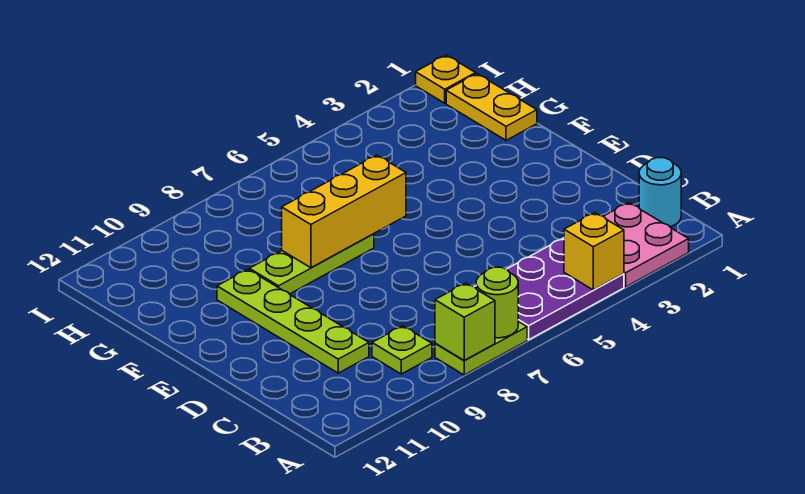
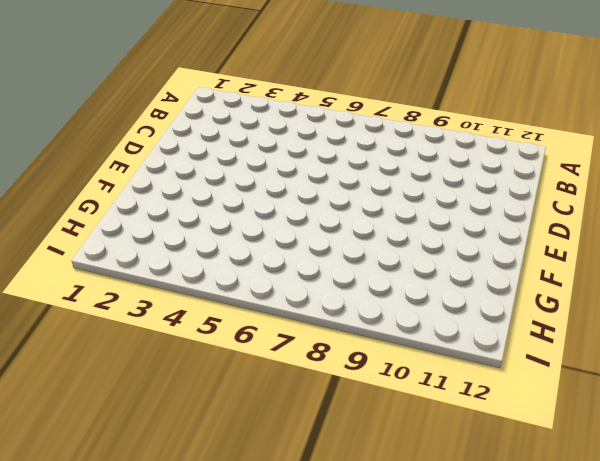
none -> pink 2x2 plate [603,202,689,287]
none -> purple 2x3 plate [475,238,624,340]
none -> lime 1x2 plate [435,321,527,375]

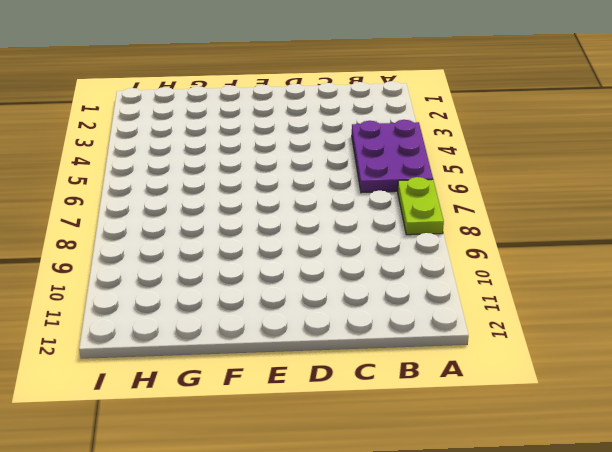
none -> pink 2x2 plate [603,202,689,287]
none -> cyan 1x1 round brick [639,158,681,227]
none -> lime 1x1 plate [372,326,432,374]

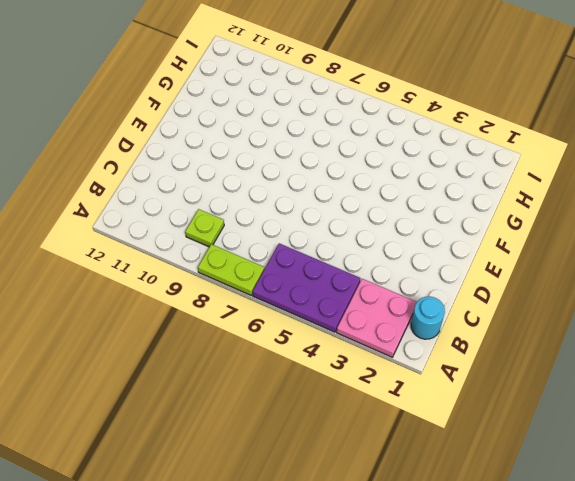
none -> lime 1x4 plate [217,269,369,373]
none -> lime 1x3 plate [249,234,374,294]
none -> yellow 1x2 plate [446,74,537,140]

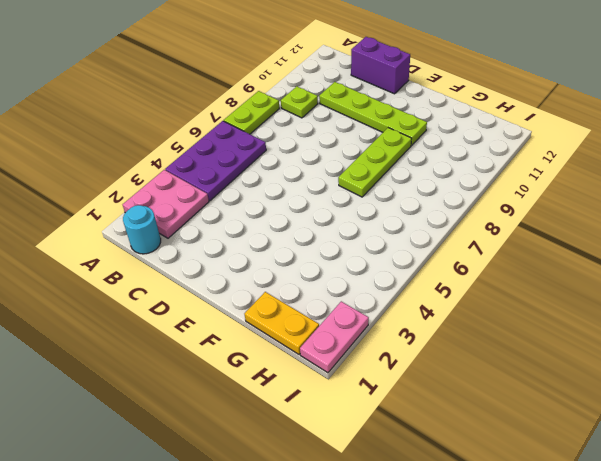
purple 1x2 brick [351,37,410,94] -> none
pink 1x2 plate [300,301,369,373] -> yellow 1x1 plate [416,55,476,103]
none -> yellow 1x1 brick [564,213,624,290]
none -> lime 1x1 round brick [476,267,518,338]
none -> lime 1x1 brick [435,283,495,360]

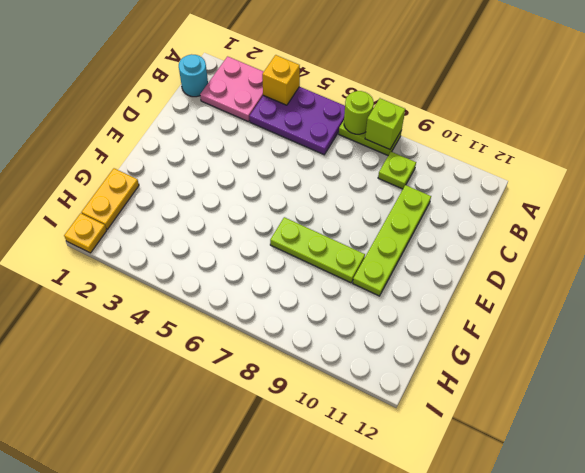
none -> yellow 1x3 brick [282,155,406,268]

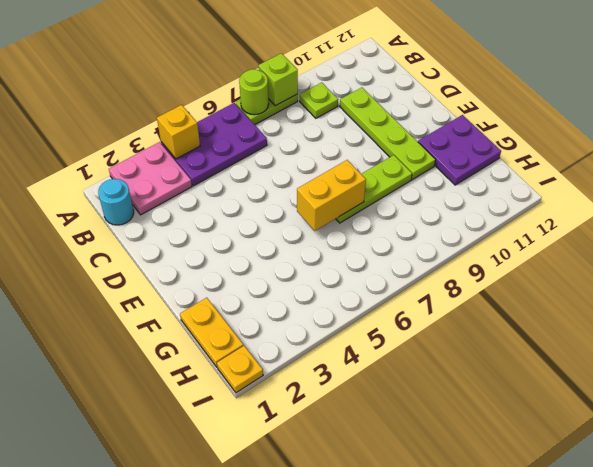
yellow 1x2 brick [297,160,366,231] -> yellow 1x3 brick [282,155,406,268]
purple 2x2 plate [418,115,501,185] -> none

